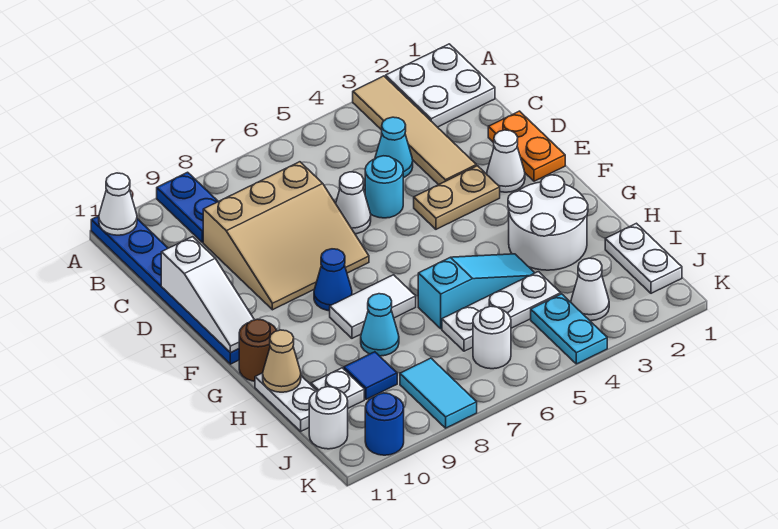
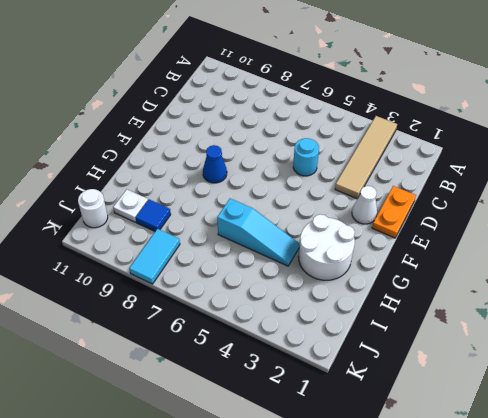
none -> white 2x2 plate [386,44,495,127]
none -> blue 1x2 plate [157,172,218,242]
none -> blue 1x6 plate [91,216,239,364]
none -> cyan 1x1 cone [375,117,413,178]

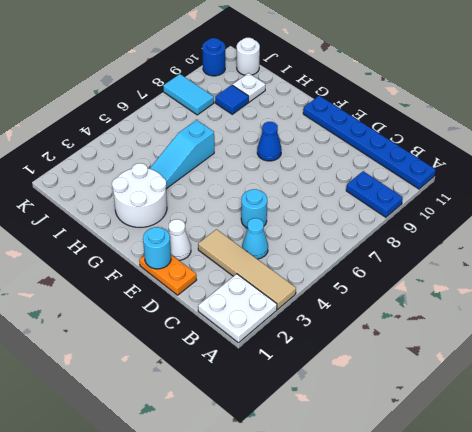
cyan 1x1 round brick [143,227,171,269] -> none
none -> tan 3x3 slope [203,162,369,310]
none -> white 1x1 cone [336,172,371,234]
none -> tan 1x2 plate [414,166,500,229]
none -> white 1x2 tile [330,275,416,338]

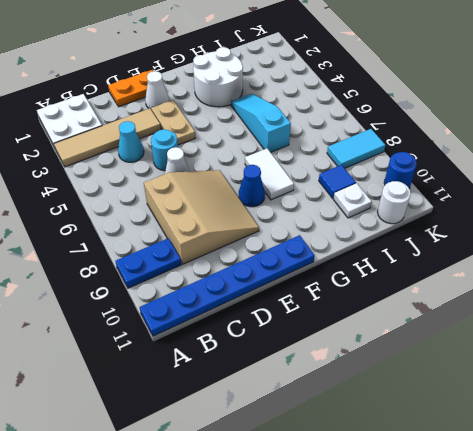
none -> brown 1x1 round brick [239,319,277,381]
none -> cyan 1x1 cone [361,294,399,356]
none -> white 1x2 plate [255,373,317,431]
none -> white 1x2 plate [605,223,682,293]

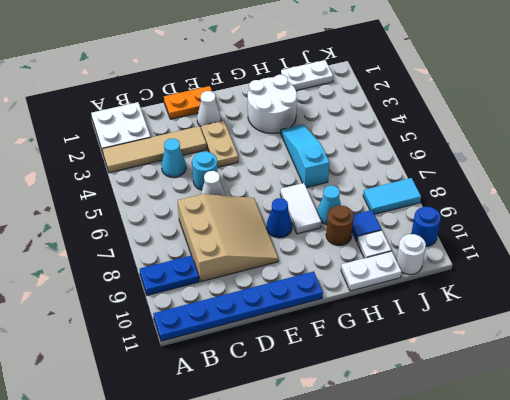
brown 1x1 round brick [326,205,354,246] -> brown 1x1 round brick moved to [239,319,277,381]
none -> white 1x3 plate [442,272,561,351]
none -> white 1x1 cone [571,258,609,321]
none -> cyan 1x2 plate [531,294,607,364]
none -> white 1x1 round brick [473,306,511,369]

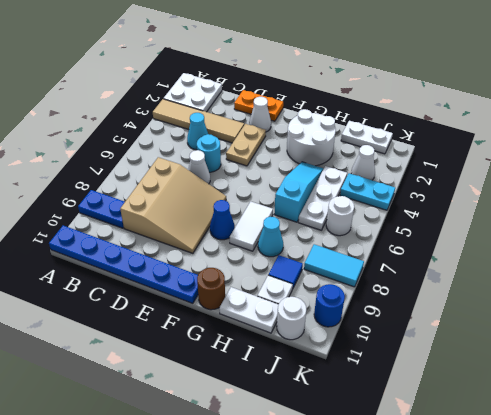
none -> white 1x1 cone [99,173,137,235]
none -> white 1x3 slope [161,237,254,353]
none -> tan 1x1 cone [263,330,301,392]

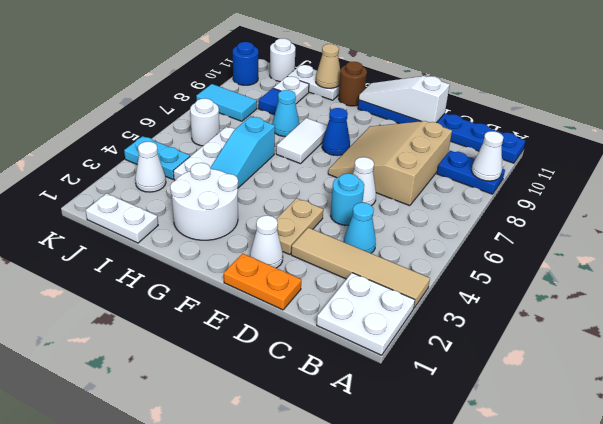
white 1x1 cone [472,131,503,181] -> white 1x1 cone moved to [99,173,137,235]

